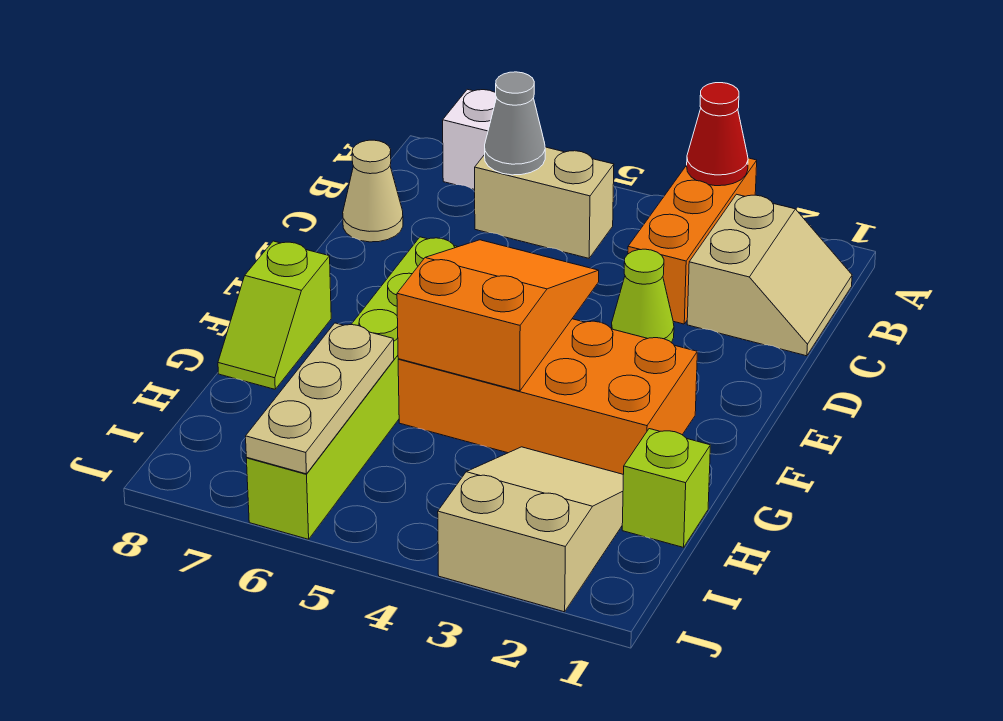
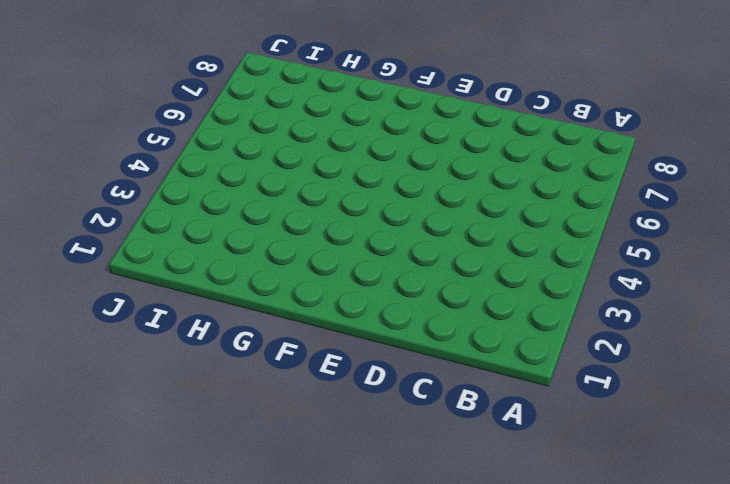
none -> orange 1x3 brick [628,158,757,324]
none -> white 1x1 brick [443,89,497,190]
none -> tan 2x2 slope [687,194,852,356]

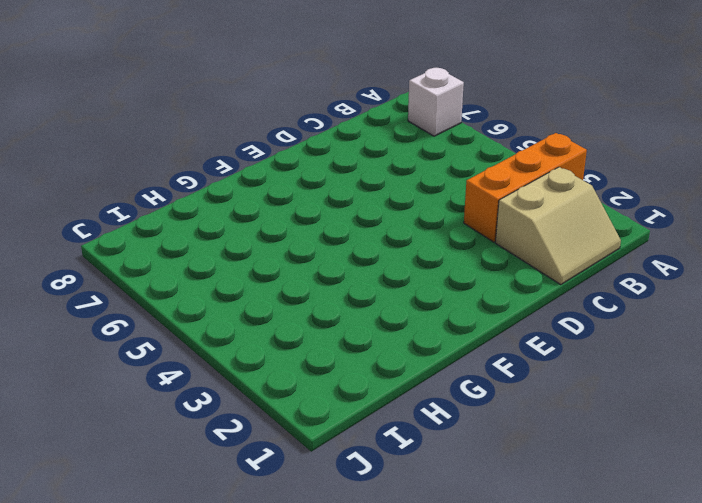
none -> tan 1x2 brick [475,147,614,258]
none -> tan 1x1 cone [343,140,403,242]
none -> lime 1x1 cone [611,249,674,343]

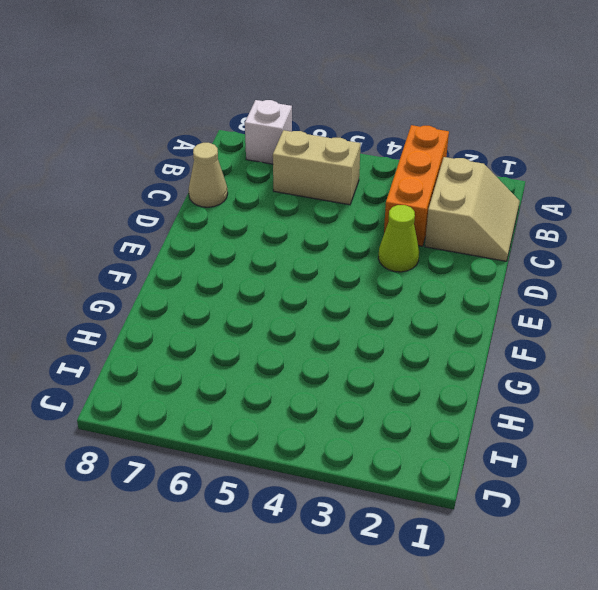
none -> lime 1x6 brick [246,237,457,539]
none -> orange 2x4 brick [398,319,697,474]
none -> lime 1x2 slope [218,241,331,389]

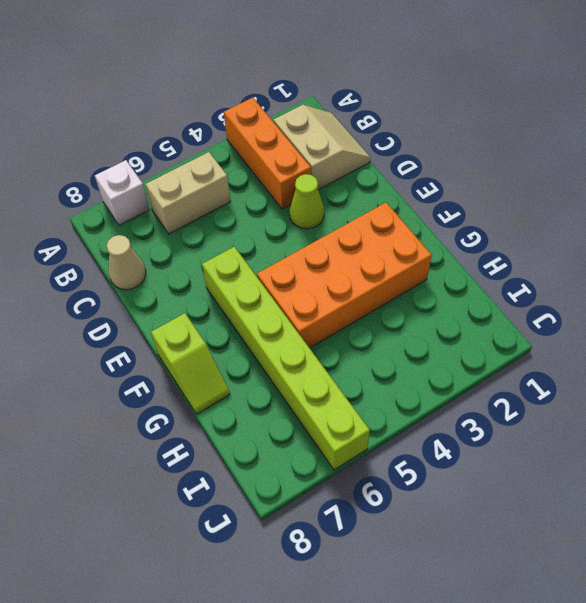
none -> lime 1x1 brick [622,429,710,547]
none -> tan 2x3 slope [438,447,623,612]
none -> red 1x1 cone [687,83,748,186]

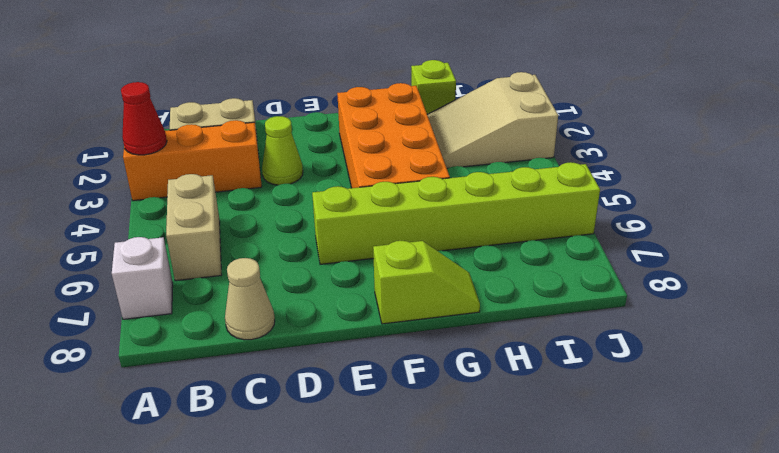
none -> grey 1x1 cone [485,72,545,175]
none -> orange 2x3 slope [397,240,599,391]
none -> tan 1x3 plate [246,323,394,474]

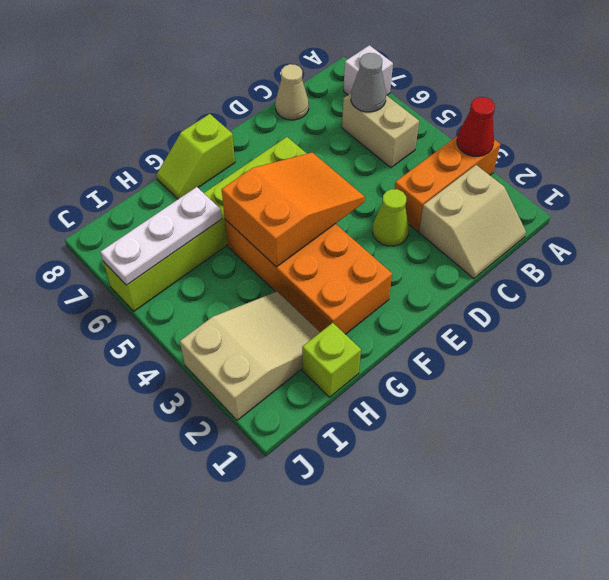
white 1x3 plate [100,187,222,285] -> tan 1x3 plate [246,323,394,474]

